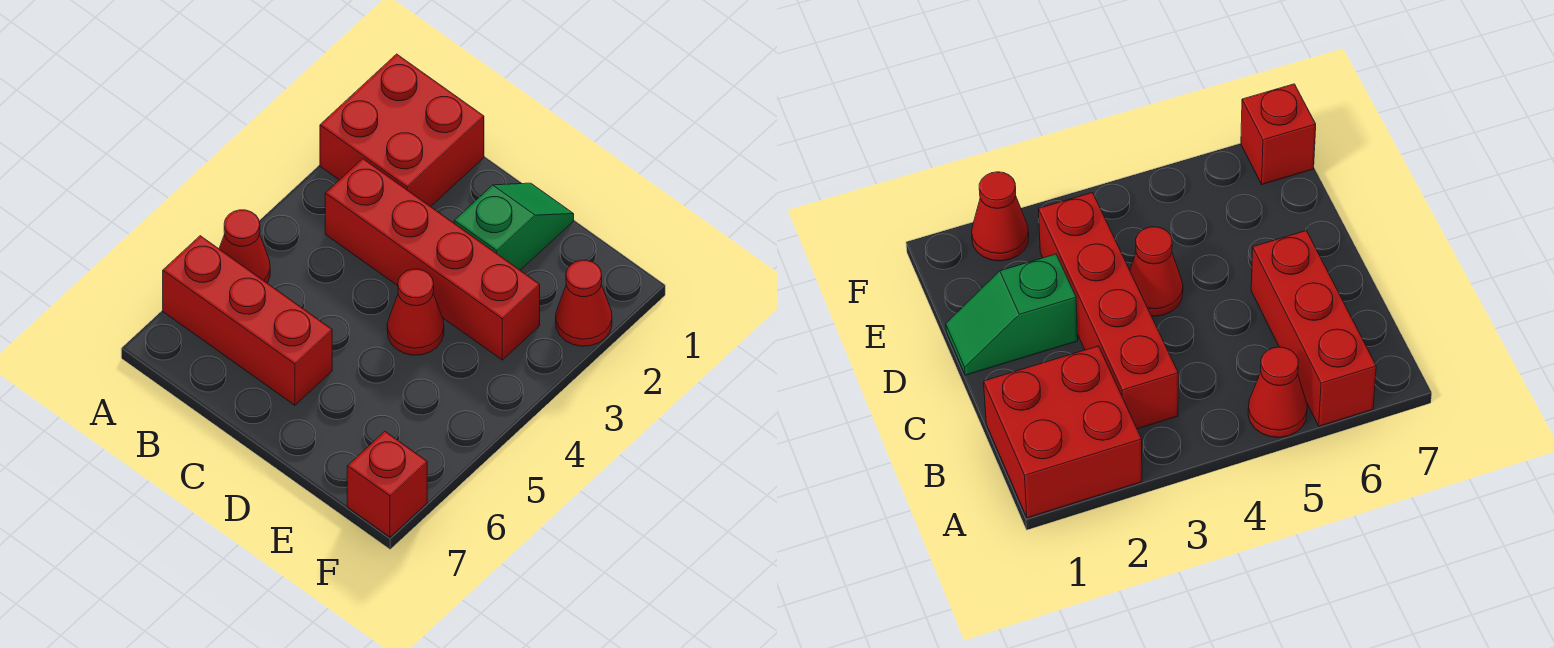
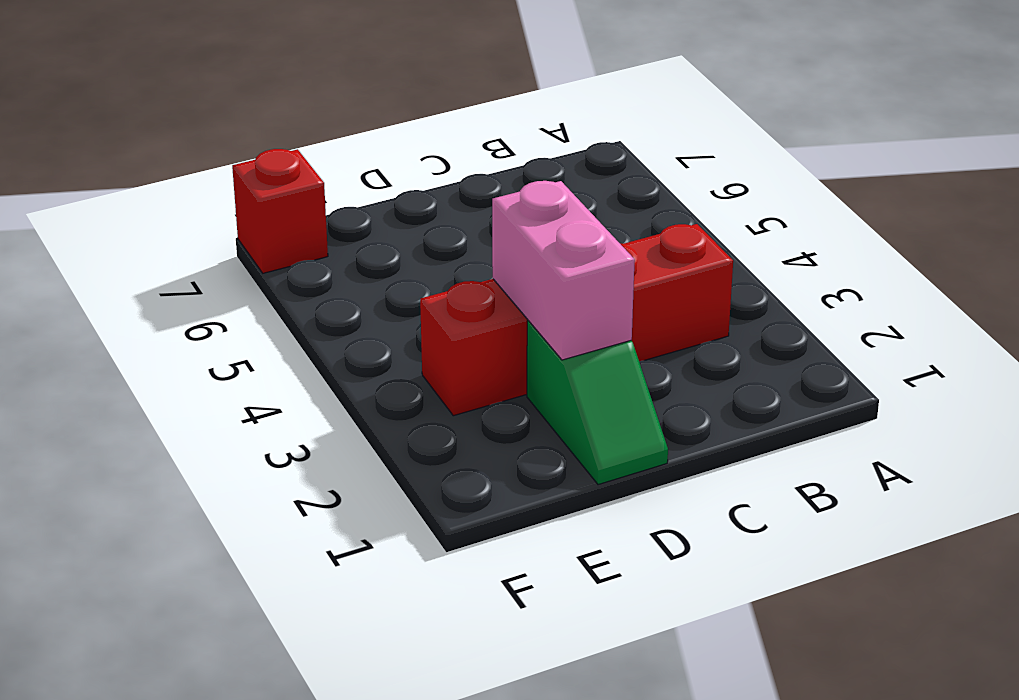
pink 1x2 brick [492,181,635,360] -> none
none -> red 2x2 brick [320,54,484,207]
none -> red 1x1 cone [219,210,270,283]

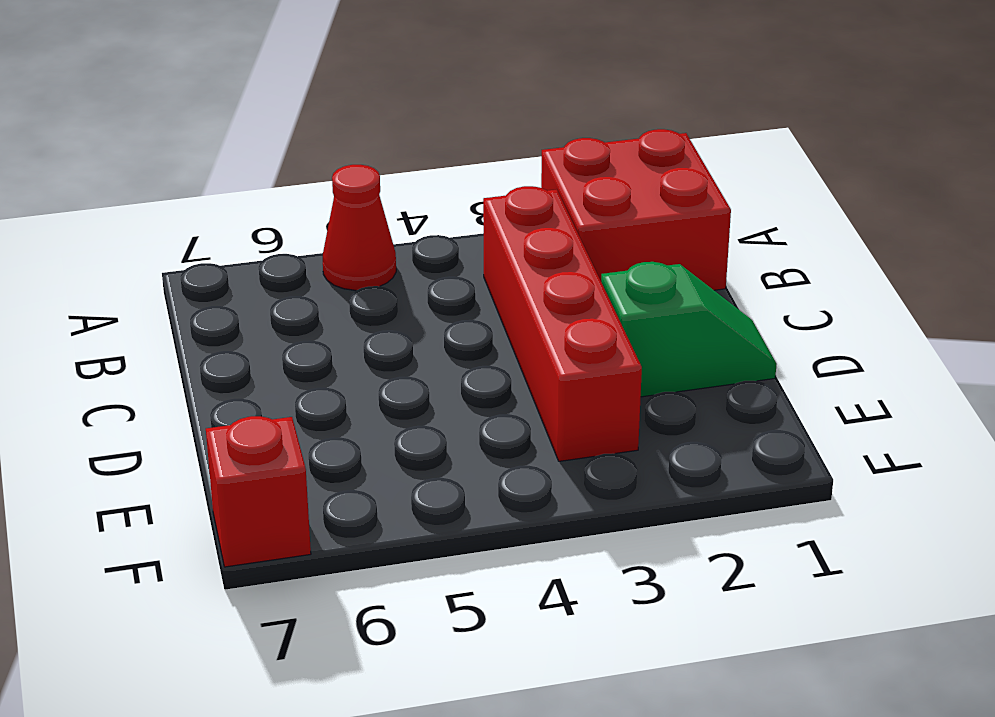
none -> red 1x3 brick [163,236,332,405]
none -> red 1x1 cone [387,269,444,355]

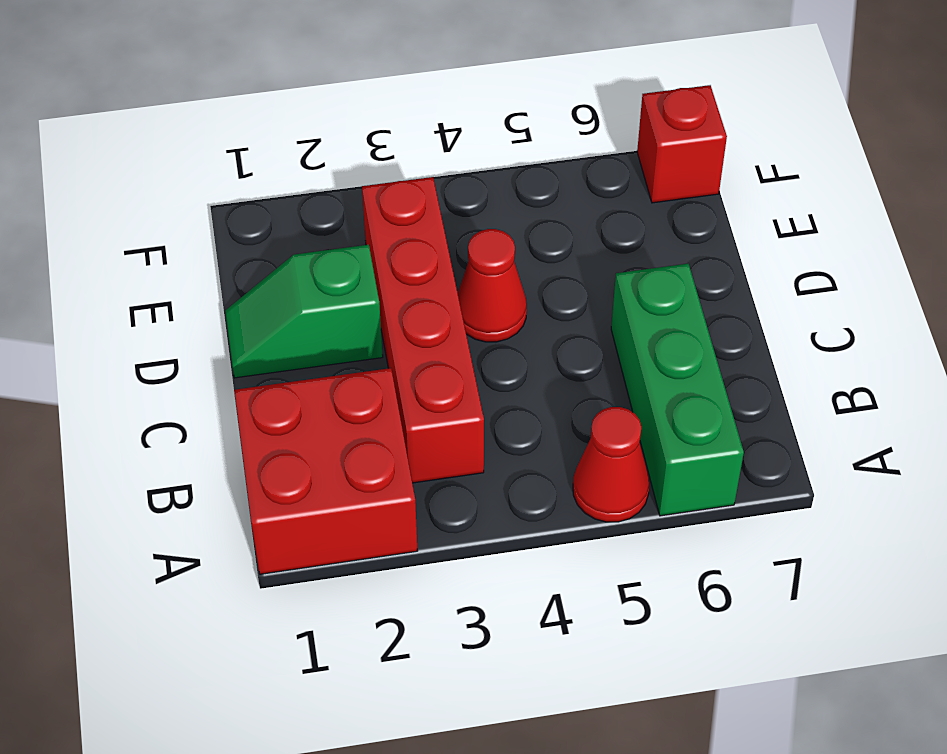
green 1x3 brick [611,264,744,516] -> red 1x3 brick [163,236,332,405]
none -> red 1x1 cone [556,260,612,346]

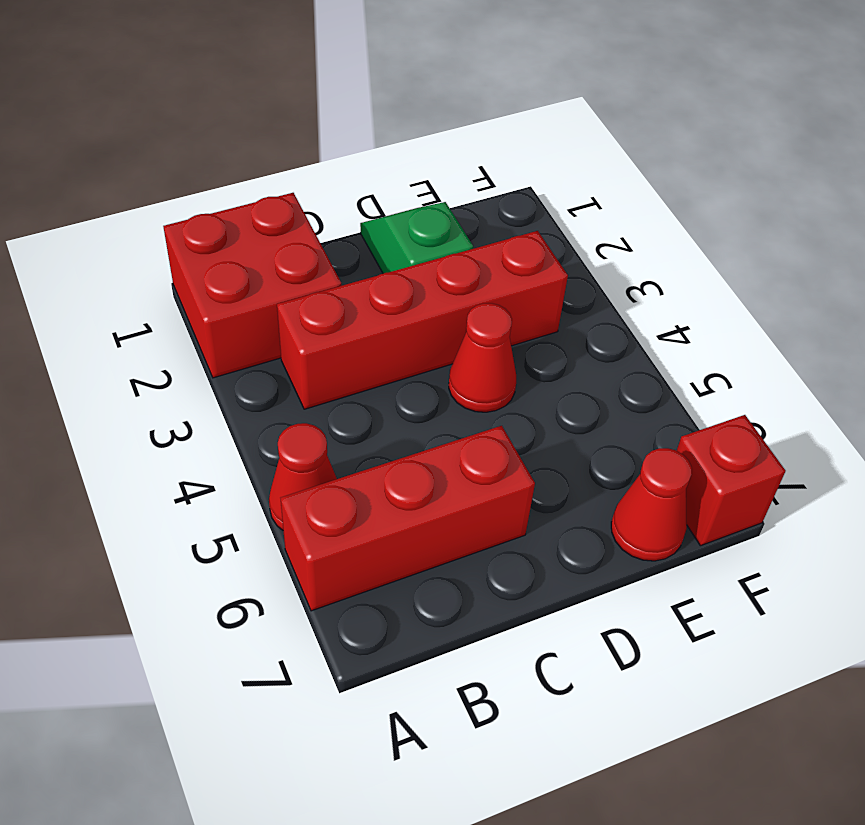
red 1x1 cone [611,448,692,561] -> red 1x1 cone moved to [556,260,612,346]

